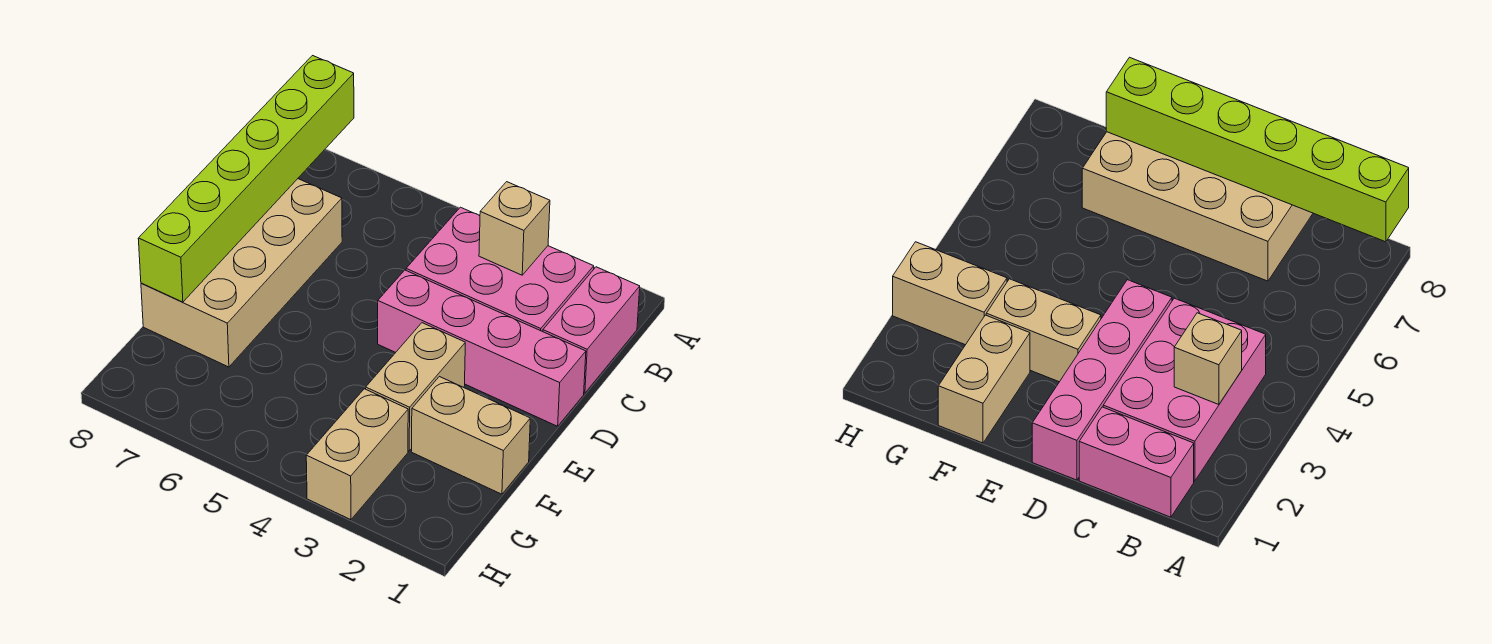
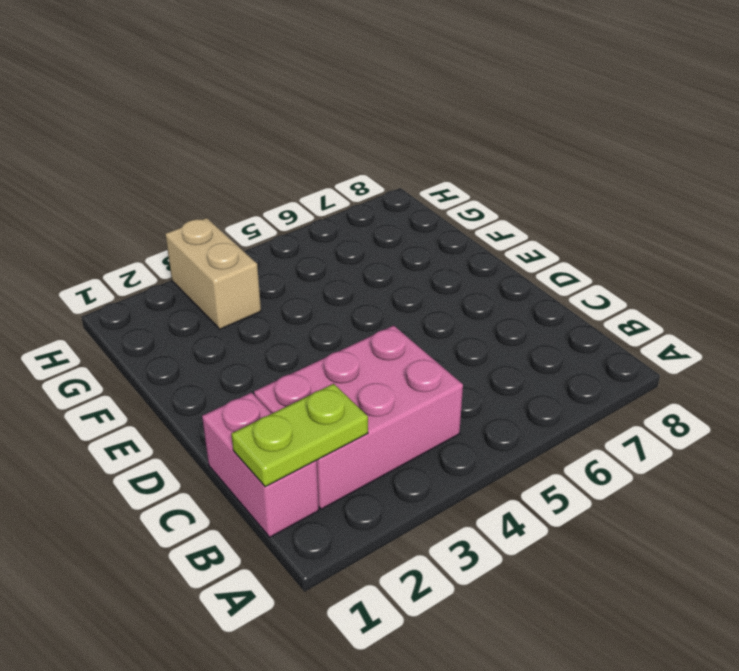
lime 1x2 plate [231,384,368,487] -> none
none -> tan 2x4 brick [141,179,342,367]
none -> pink 1x4 brick [378,270,586,426]

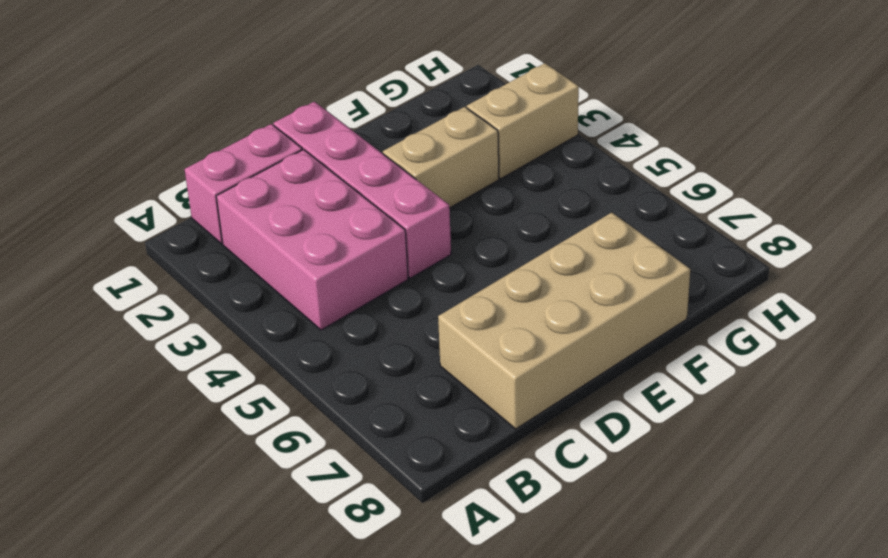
none -> tan 1x2 brick [411,377,530,494]
none -> lime 1x6 brick [138,56,354,302]

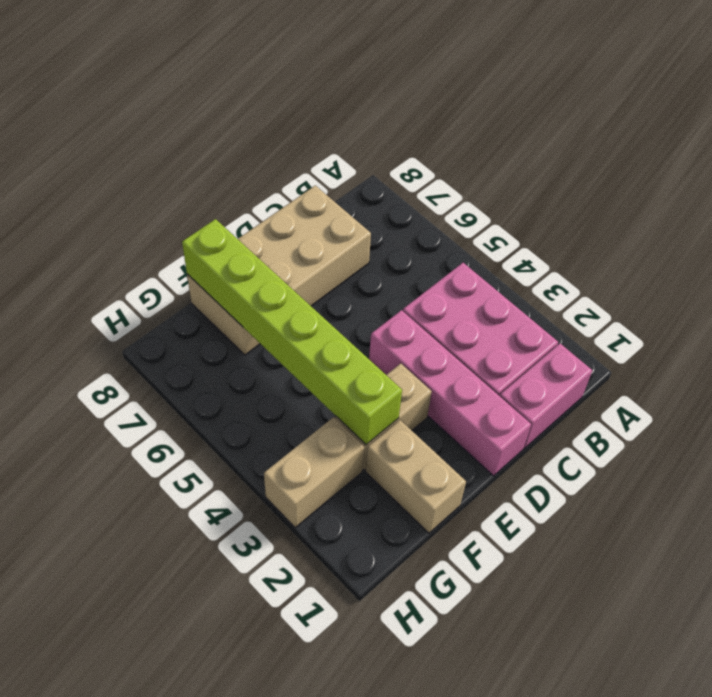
lime 1x6 brick [182,219,402,445] -> lime 1x6 brick turned to [138,56,354,302]
none -> tan 1x1 brick [479,182,550,275]

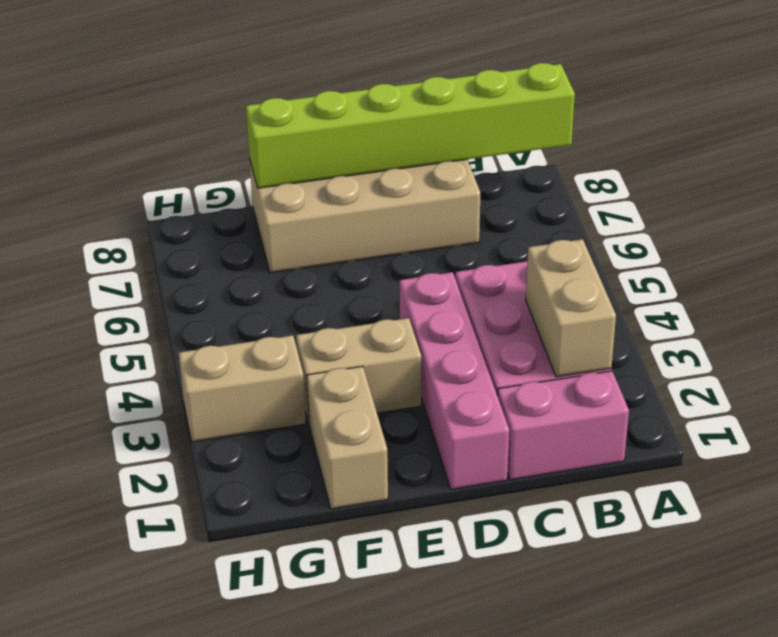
tan 1x2 brick [526,239,616,377] -> tan 1x1 brick [479,182,550,275]

